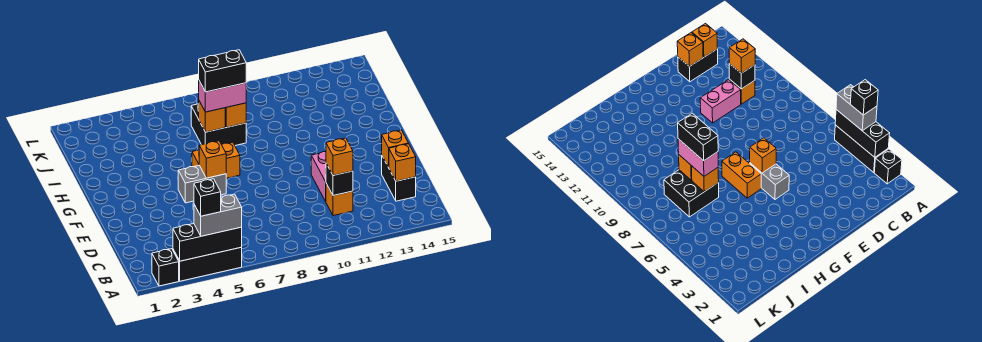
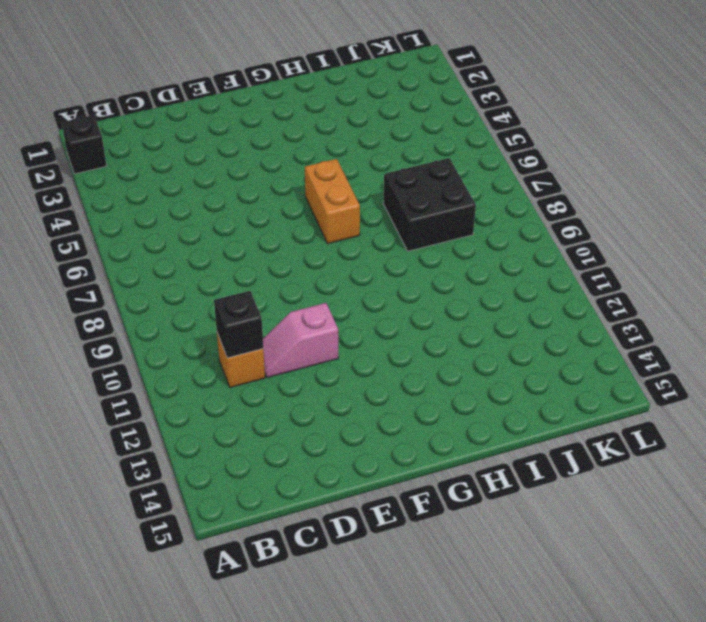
pink 1x2 slope [263,303,338,378] -> pink 1x2 brick [311,152,326,201]
none -> black 1x3 brick [173,247,242,281]
none -> black 1x2 brick [382,156,416,201]
none -> grey 1x2 brick [178,165,226,203]

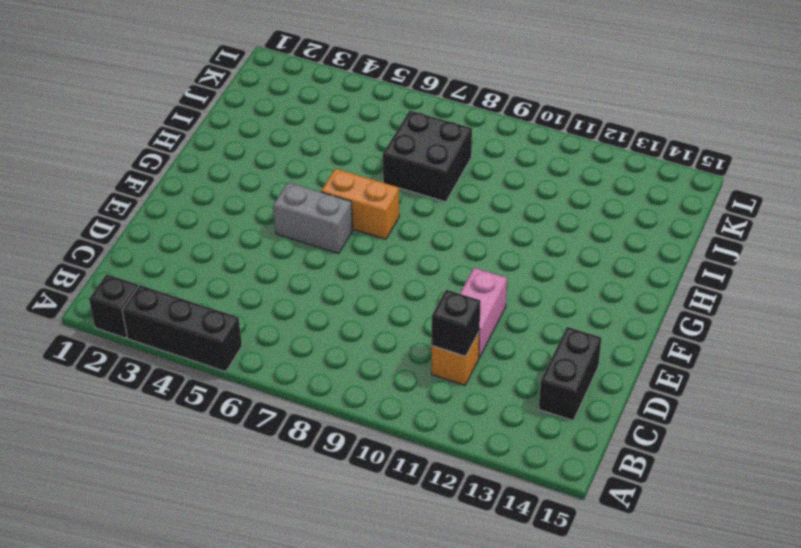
none -> black 1x3 brick [173,224,242,261]
none -> orange 1x1 brick [389,144,416,181]
none -> orange 1x1 brick [382,130,409,167]

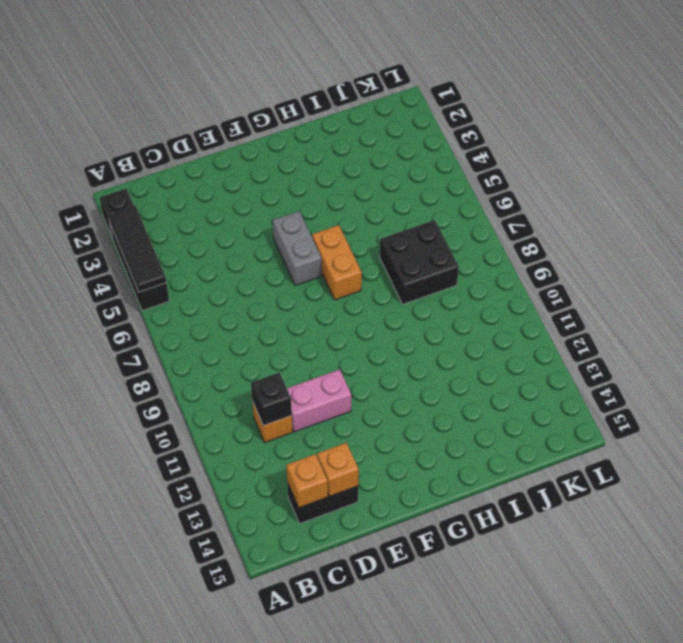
black 1x3 tile [108,205,166,292] -> black 1x3 brick [173,224,242,261]
none -> orange 1x1 brick [199,141,226,178]
none -> orange 1x1 brick [199,101,225,132]
none -> orange 1x1 brick [225,103,246,127]

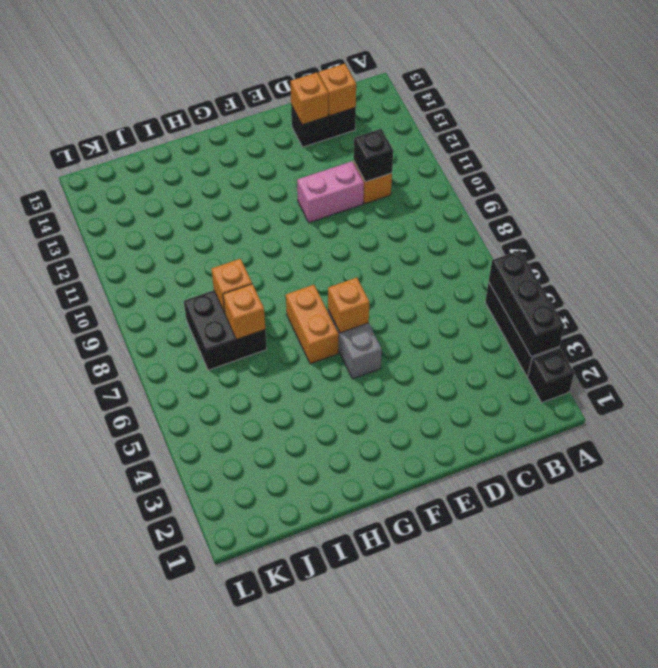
none -> grey 1x2 brick [194,194,242,236]
none -> orange 1x1 brick [326,138,353,175]
none -> pink 1x2 brick [199,81,246,112]

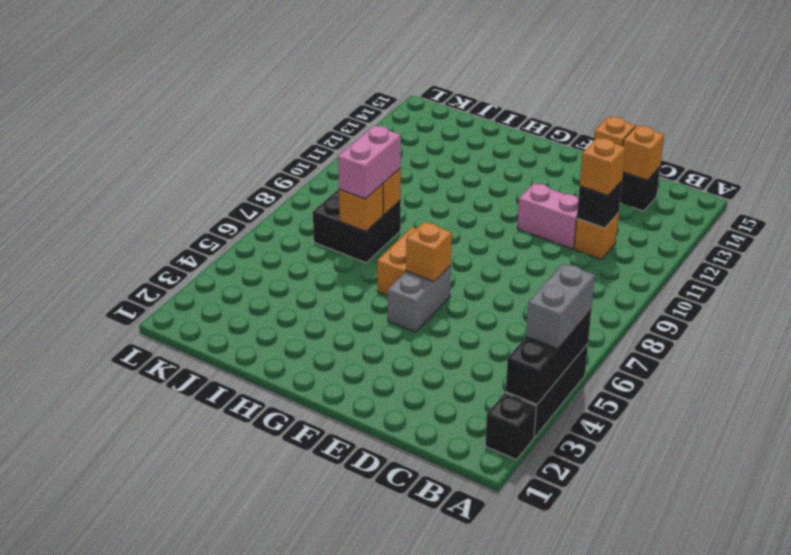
none -> black 1x1 brick [194,179,221,216]
none -> black 1x2 brick [199,50,246,92]

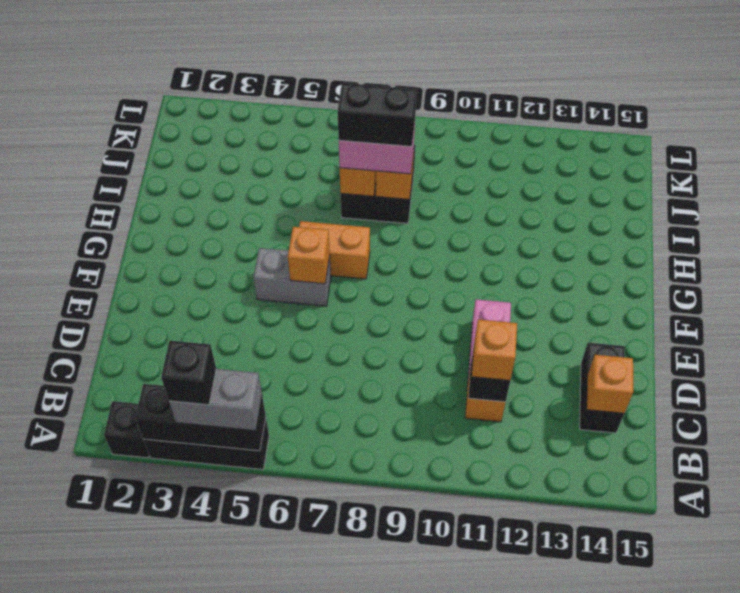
none -> orange 1x1 brick [382,130,409,167]

